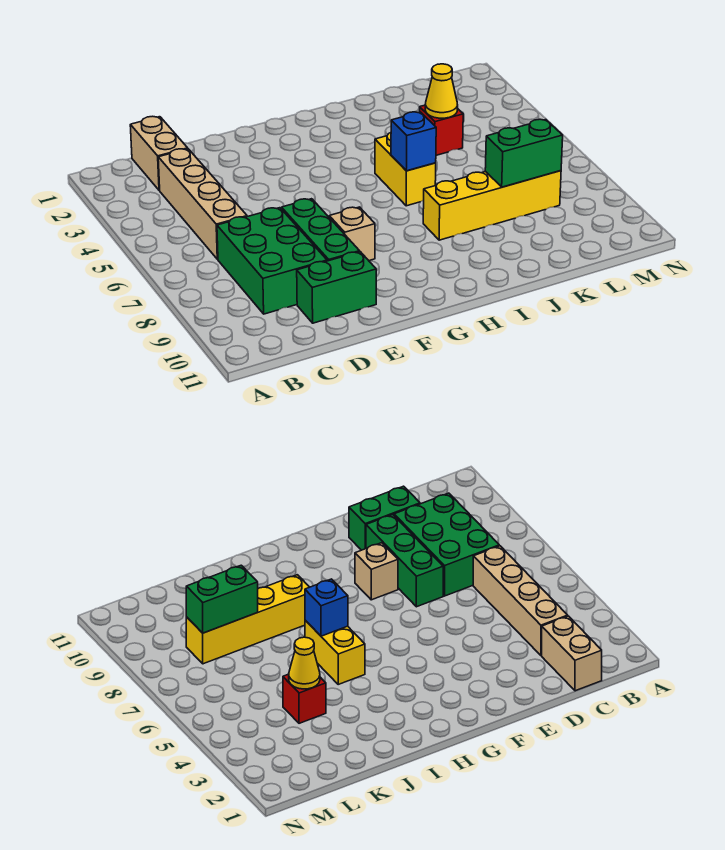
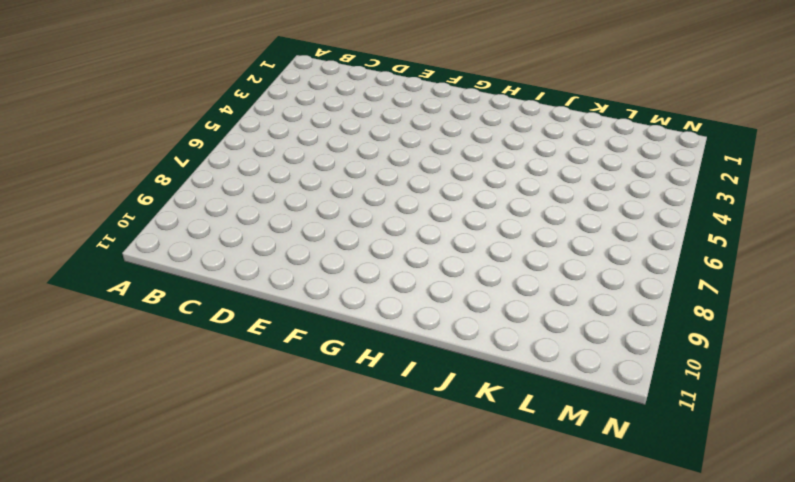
none -> tan 1x2 brick [130,116,188,190]
none -> tan 1x4 brick [158,149,247,259]
none -> green 2x3 brick [217,208,327,314]

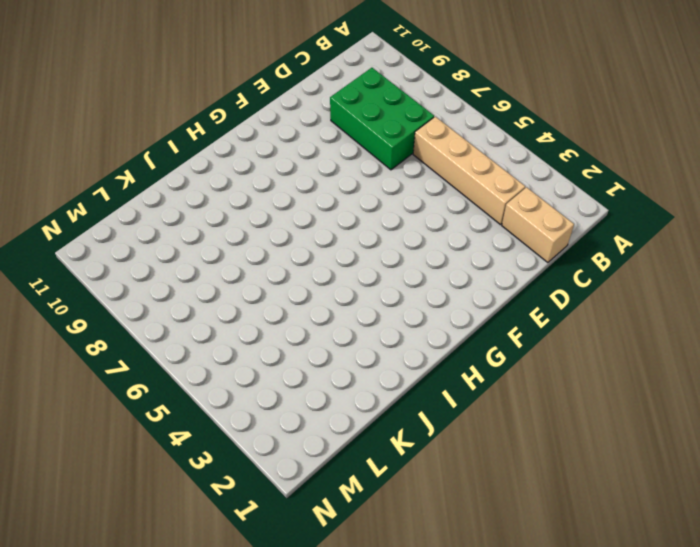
none -> green 1x2 brick [297,252,376,323]
none -> green 1x3 brick [282,199,360,261]
none -> tan 1x1 brick [329,207,375,261]

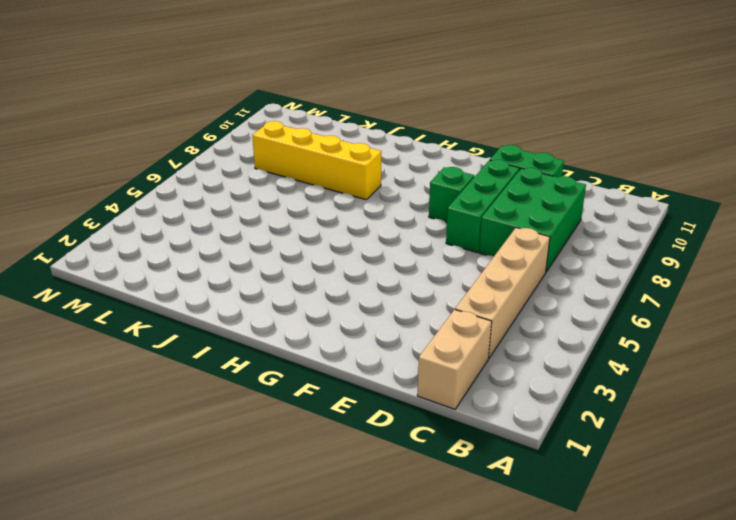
green 1x1 brick [429,167,474,222] -> tan 1x1 brick [329,207,375,261]
none -> yellow 1x2 brick [375,133,436,206]
none -> red 1x1 brick [420,105,463,155]
none -> blue 1x1 brick [391,112,436,171]

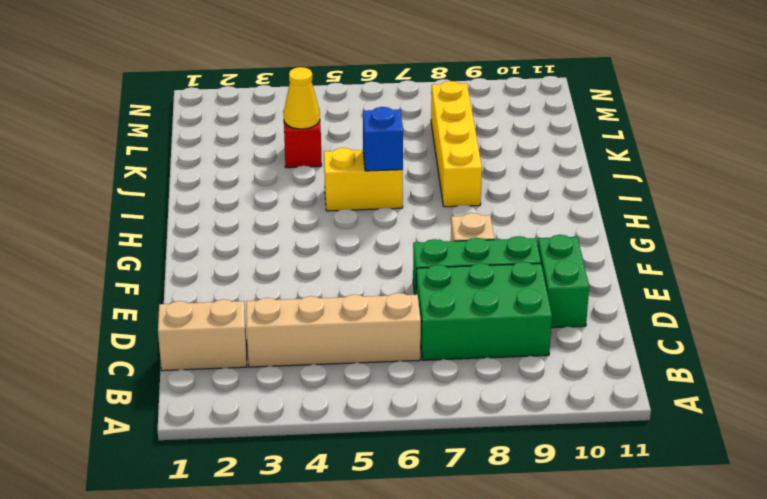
none -> green 1x2 brick [485,119,563,187]

